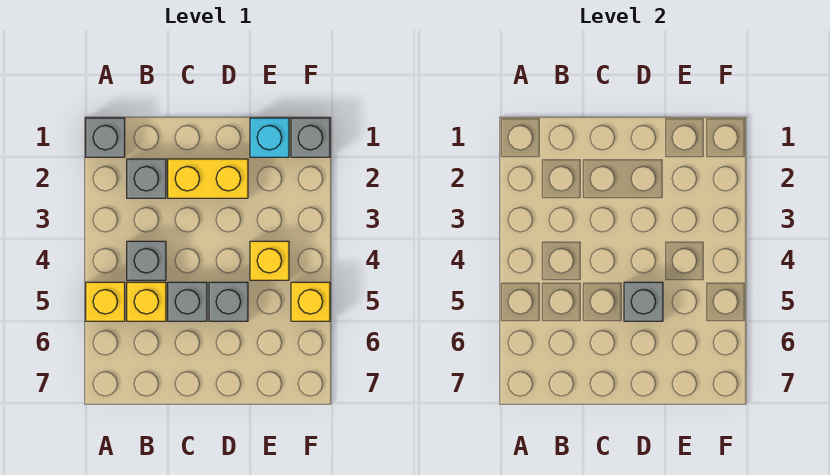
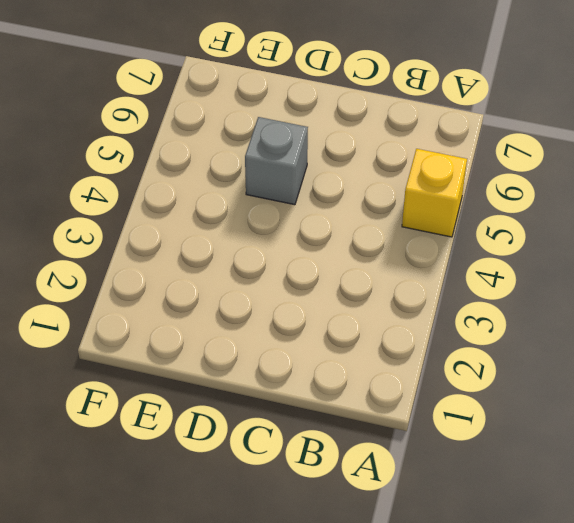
none -> grey 1x1 brick [86,118,125,157]
none -> grey 1x1 brick [127,159,166,198]
none -> grey 1x1 brick [127,241,166,280]

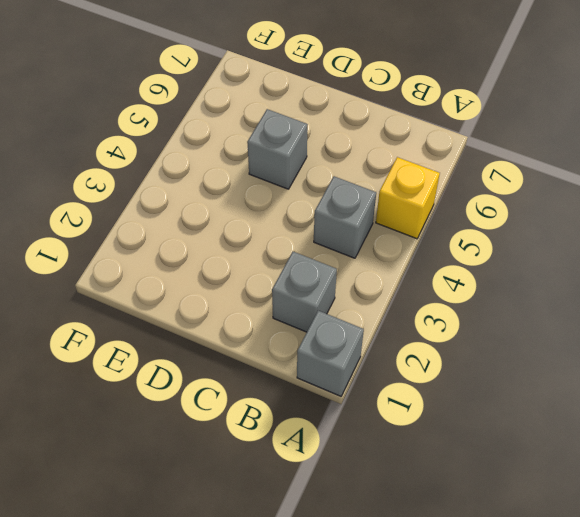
none -> yellow 1x1 brick [127,282,166,321]
none -> yellow 1x2 brick [168,159,248,198]
none -> grey 1x1 brick [168,282,207,321]

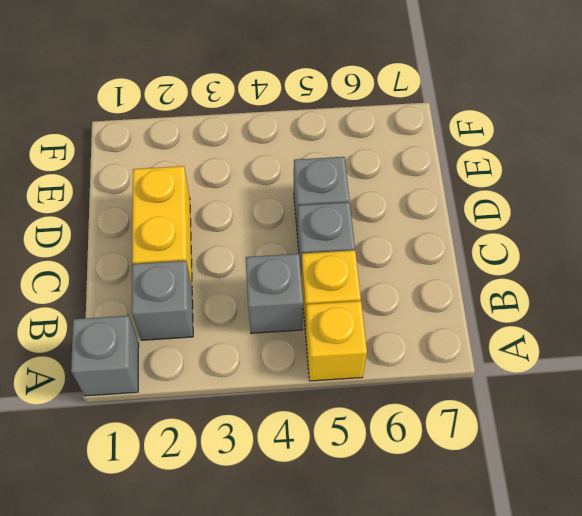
none -> cyan 1x1 brick [250,118,289,157]
none -> yellow 1x1 brick [250,241,289,280]
none -> grey 1x1 brick [291,118,330,157]

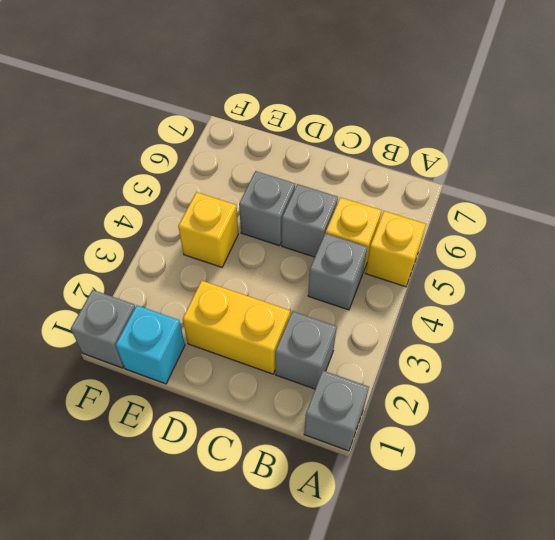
none -> yellow 1x1 brick [291,282,330,321]
none -> grey 1x1 brick [624,282,663,321]

